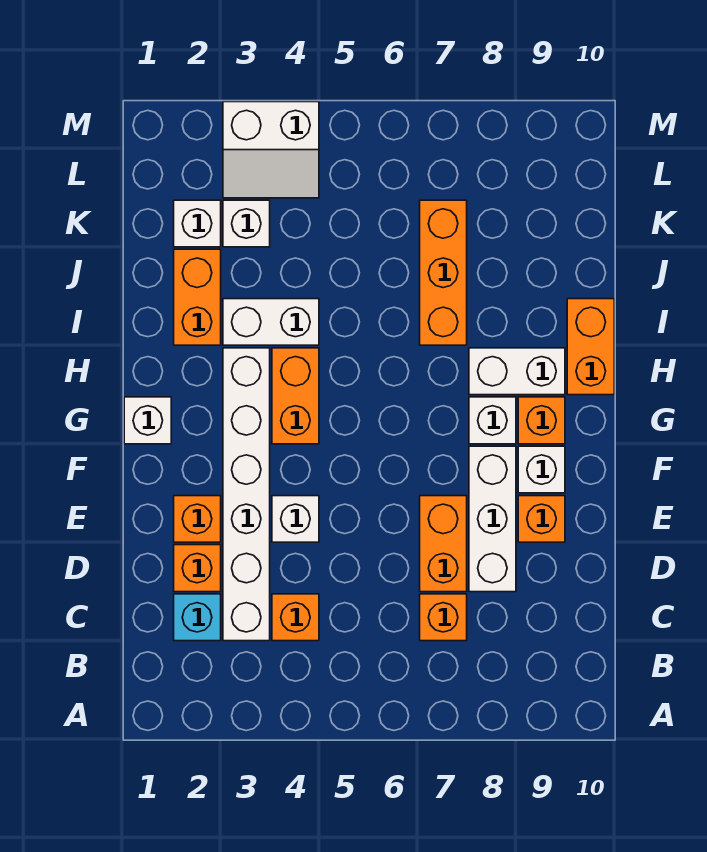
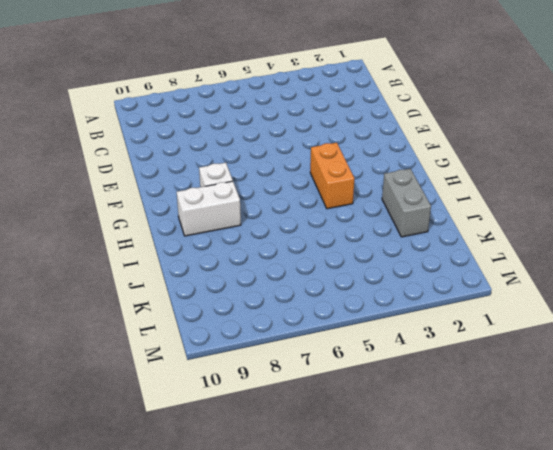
grey 1x2 brick [382,169,431,237] -> orange 1x2 brick [174,249,221,345]
none -> cyan 1x1 brick [174,594,221,641]
none -> white 1x6 brick [223,348,270,641]
none -> orange 1x1 brick [272,594,319,641]

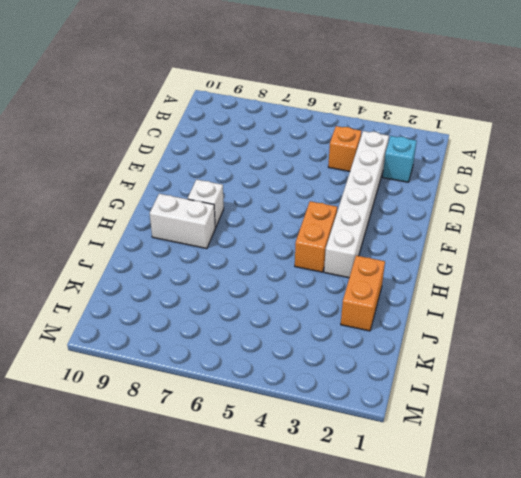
none -> orange 1x1 brick [420,594,467,641]
none -> orange 1x1 brick [174,545,221,592]
none -> orange 1x2 brick [420,496,467,592]

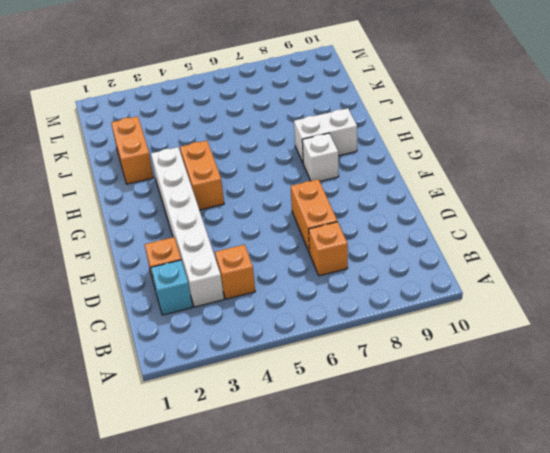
none -> white 1x3 brick [469,446,516,592]
none -> orange 1x1 brick [174,496,221,542]
none -> white 1x1 brick [272,496,319,542]

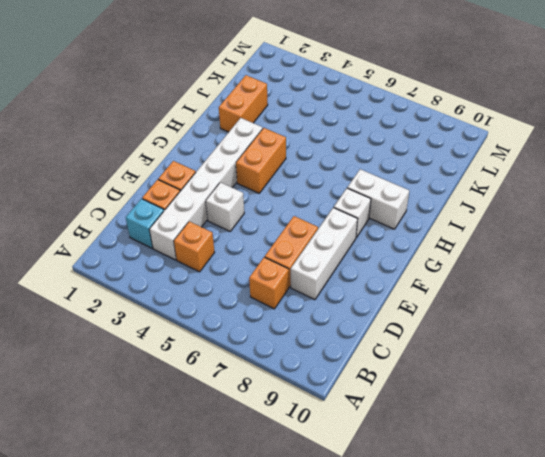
none -> orange 1x1 brick [518,496,565,542]
none -> white 1x1 brick [518,446,565,493]
none -> white 1x1 brick [124,397,171,444]

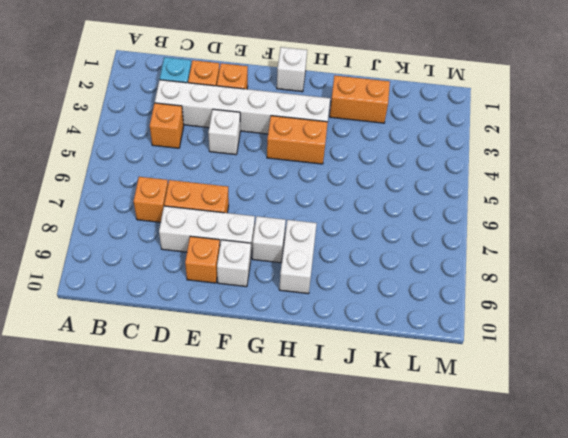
none -> orange 1x1 brick [518,397,565,444]
none -> orange 1x2 brick [567,299,614,395]
none -> white 1x2 brick [223,299,319,345]

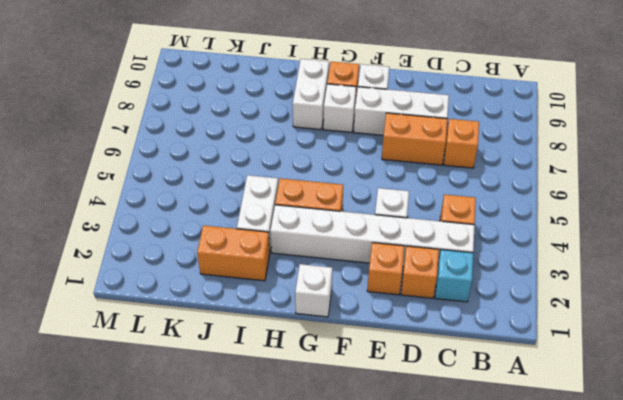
none -> orange 1x1 brick [518,496,565,542]
none -> orange 1x2 brick [567,299,614,395]
none -> orange 1x3 brick [420,200,467,345]

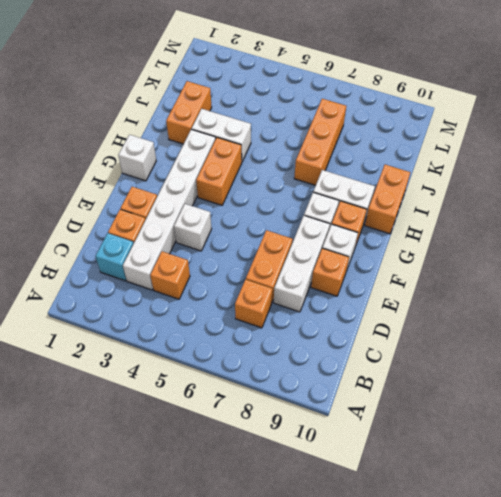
none -> white 1x1 brick [174,200,221,247]
none -> white 1x1 brick [223,200,270,247]
none -> white 2x2 slope [223,102,319,198]

